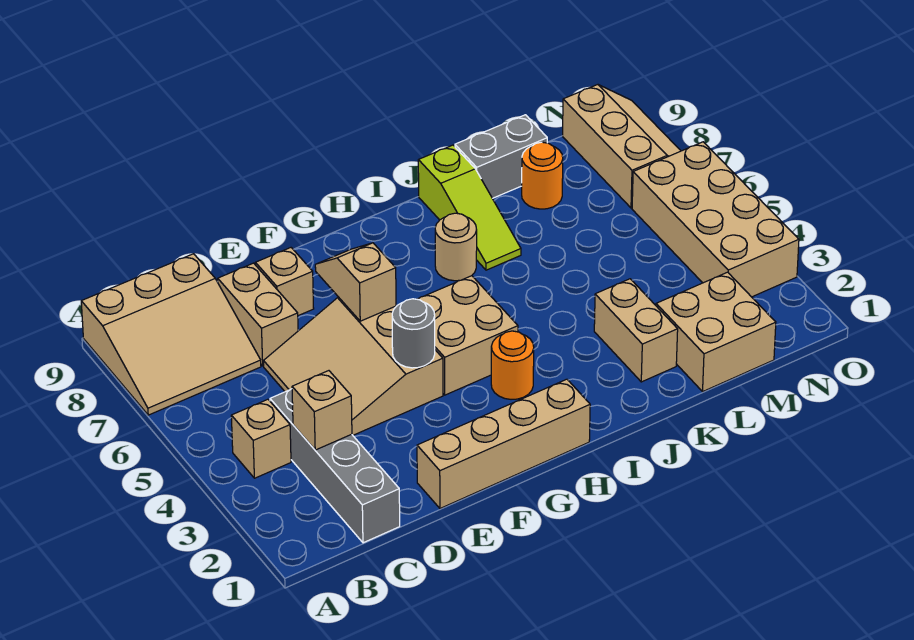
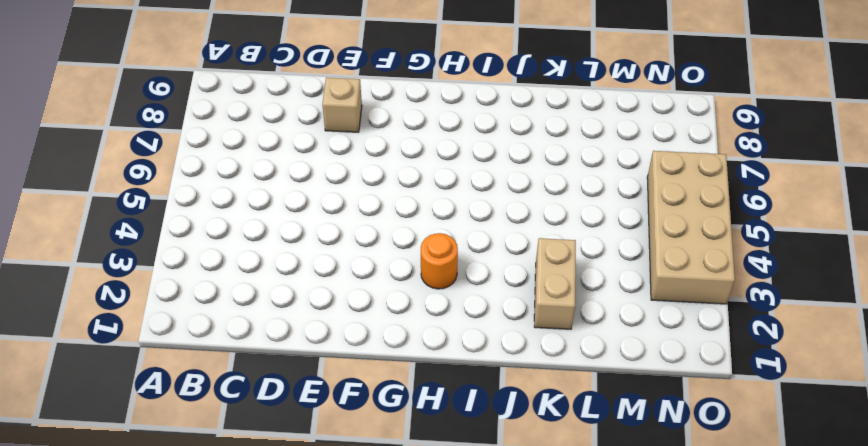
none -> tan 3x3 slope [81,254,261,415]
none -> tan 1x1 brick [231,399,291,478]
none -> grey 1x4 brick [270,389,400,543]

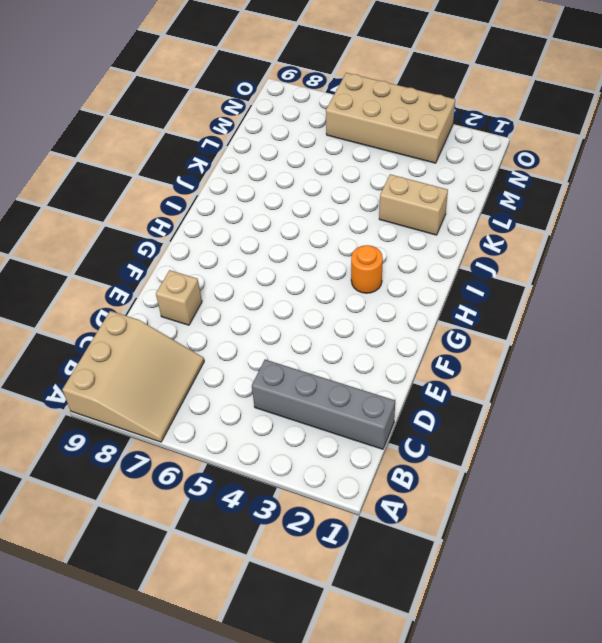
none -> tan 1x1 brick [231,399,291,478]
none -> tan 3x3 slope [264,297,443,435]
none -> tan 1x2 brick [218,263,298,366]

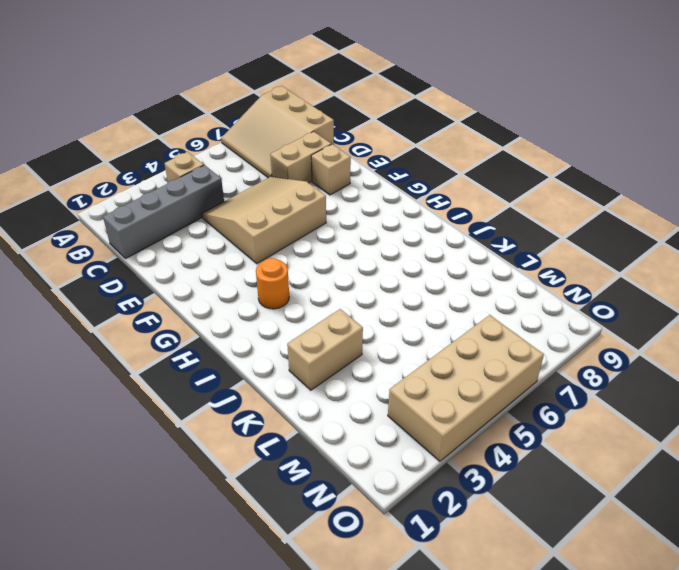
none -> tan 1x4 brick [417,379,590,508]
none -> tan 2x2 brick [418,276,518,395]
none -> tan 1x1 round brick [435,213,477,281]

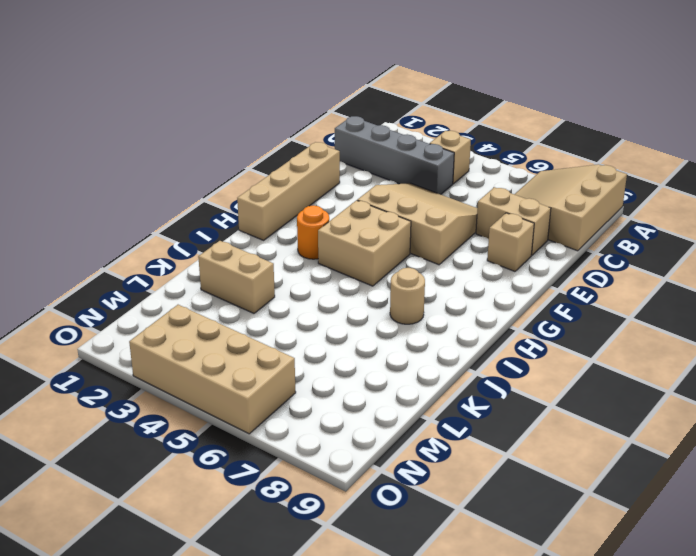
none -> lime 1x3 slope [418,145,521,270]
none -> grey 1x2 brick [455,115,547,198]
none -> tan 2x2 brick [656,272,776,391]

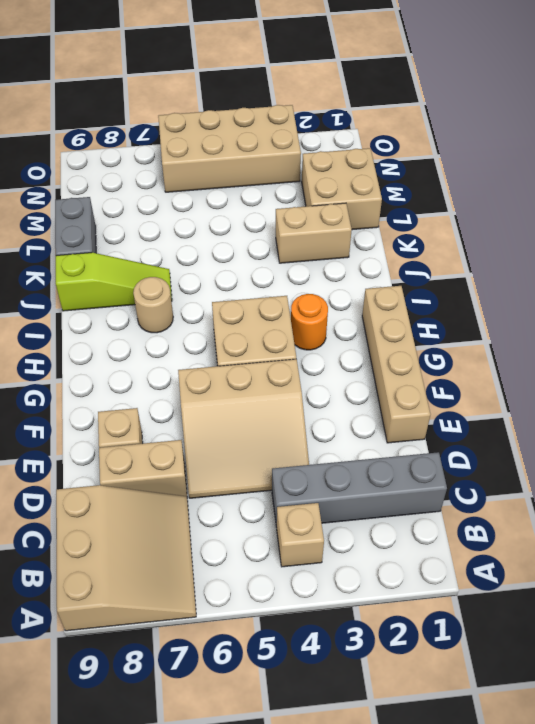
none -> orange 1x1 round brick [522,142,563,209]
none -> tan 2x3 slope [563,85,681,208]
none -> tan 1x1 brick [292,371,352,450]

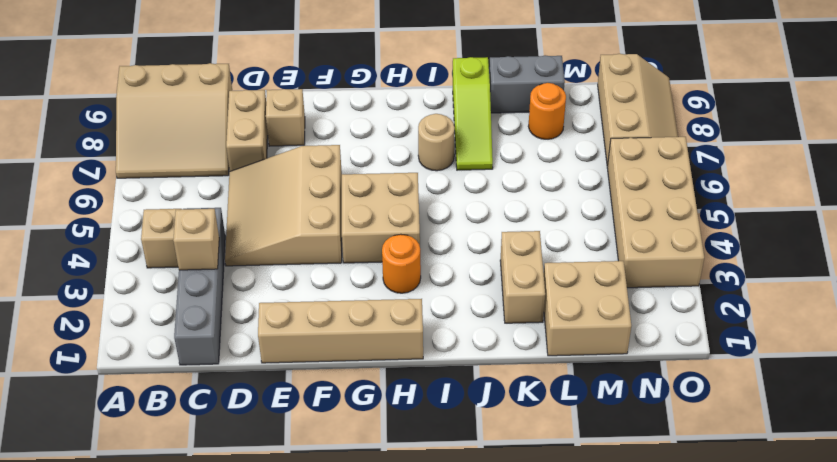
none -> grey 1x1 round brick [392,299,435,368]
none -> tan 1x2 slope [315,243,396,321]

